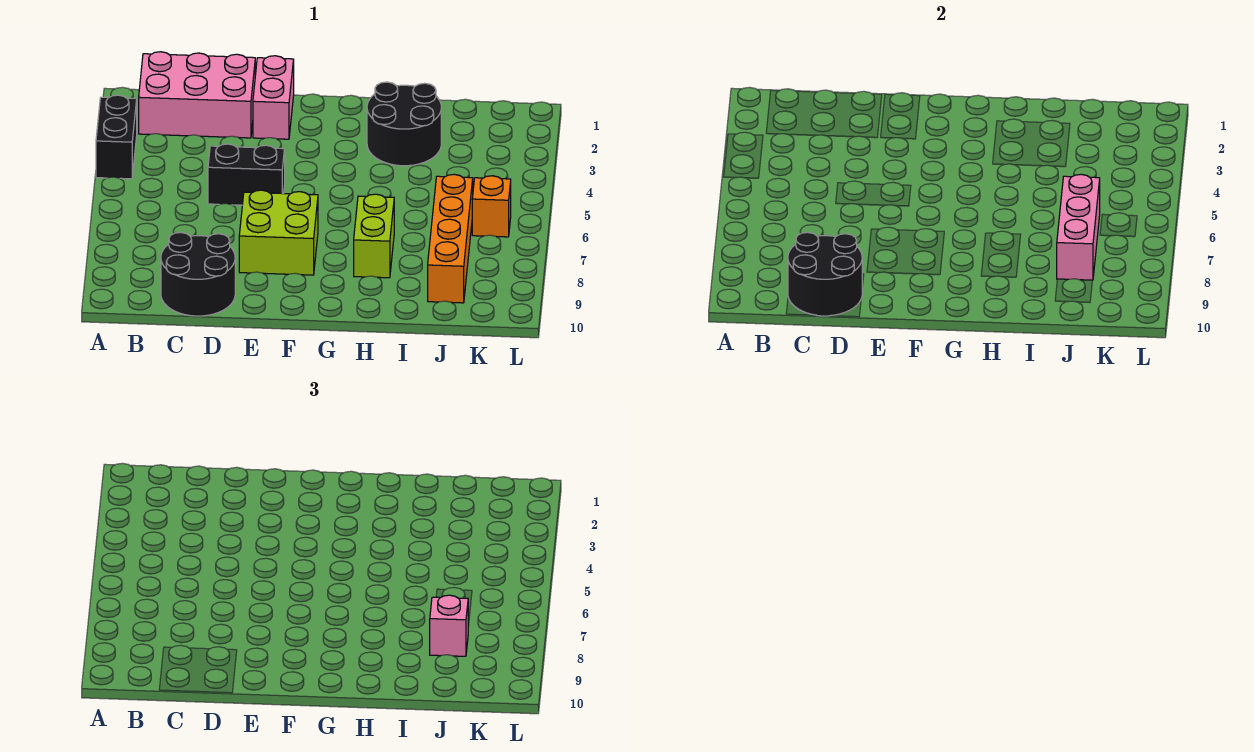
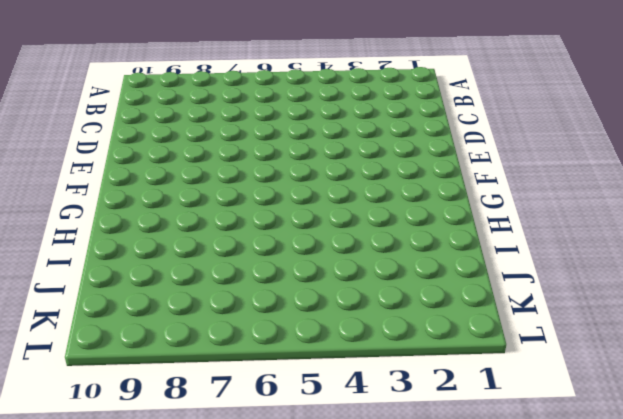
none -> black 1x2 brick [96,95,137,179]
none -> pink 2x3 brick [139,52,255,138]
none -> black 2x2 round brick [161,232,235,316]

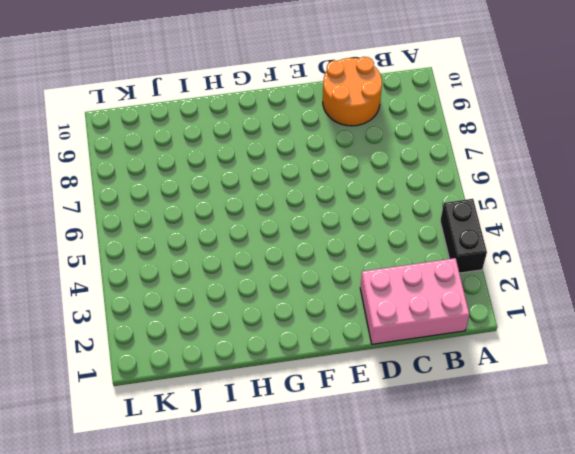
orange 2x2 round brick [323,57,382,126] -> black 2x2 round brick [161,232,235,316]
none -> black 1x2 brick [208,144,285,205]
none -> pink 1x2 brick [253,56,294,139]
none -> lime 2x2 brick [239,190,318,275]

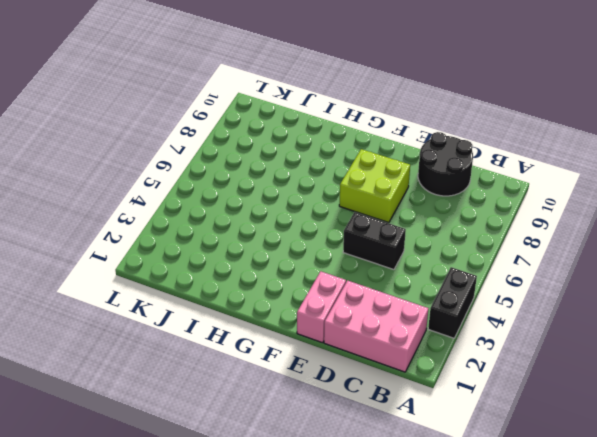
none -> black 2x2 round brick [367,82,441,166]
none -> lime 1x2 brick [354,194,394,278]
none -> orange 1x4 brick [428,174,473,303]

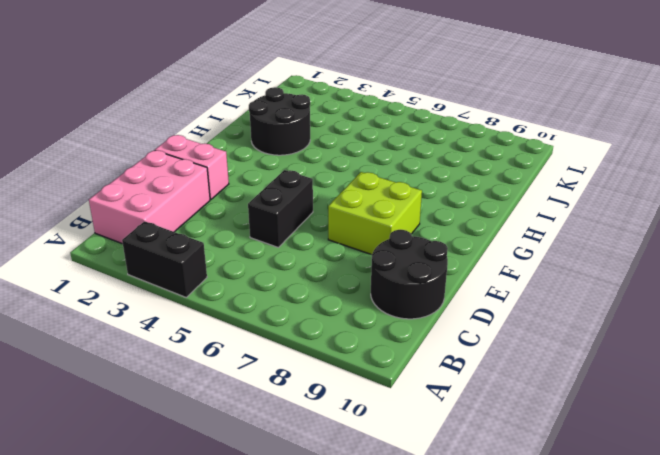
none -> lime 1x2 brick [354,194,394,278]
none -> orange 1x4 brick [428,174,473,303]
none -> orange 1x1 brick [472,176,511,237]

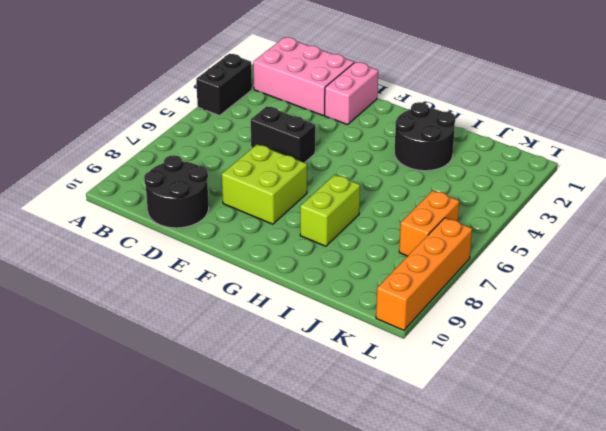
orange 1x2 brick [399,191,459,256] -> orange 1x1 brick [472,176,511,237]
orange 1x4 brick [376,218,472,330] -> orange 1x4 brick moved to [428,174,473,303]
none -> black 2x2 round brick [788,232,862,316]
none -> pink 1x3 brick [1057,174,1100,280]
none -> pink 1x1 brick [430,595,468,656]

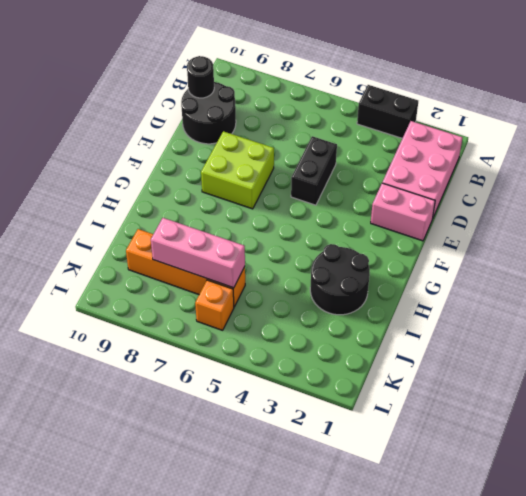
black 1x1 round brick [187,56,214,98] -> black 2x2 round brick [788,232,862,316]
none -> lime 1x2 brick [354,194,394,278]
none -> pink 1x1 brick [430,595,468,656]

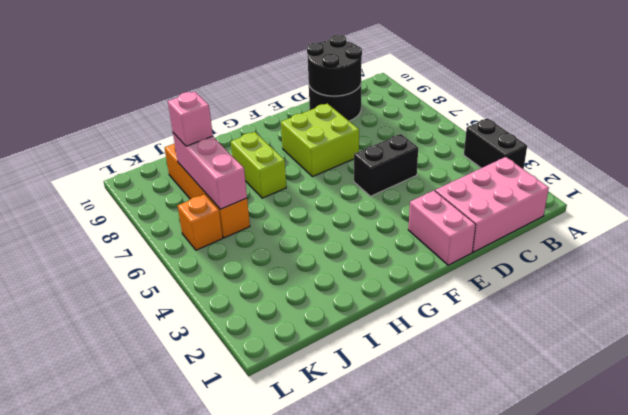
none -> black 2x2 round brick [367,82,441,166]

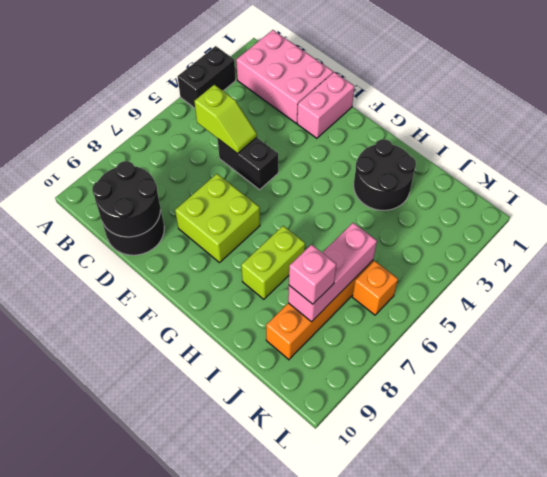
lime 1x2 slope [194,85,257,154] -> none

